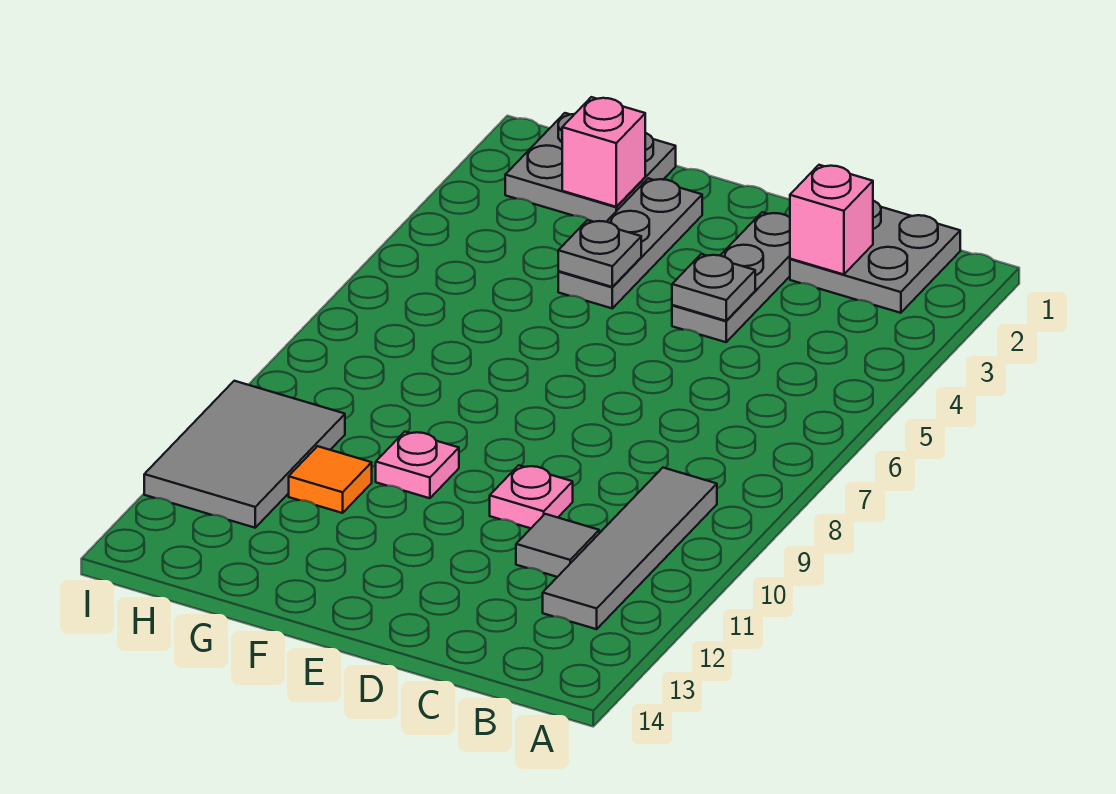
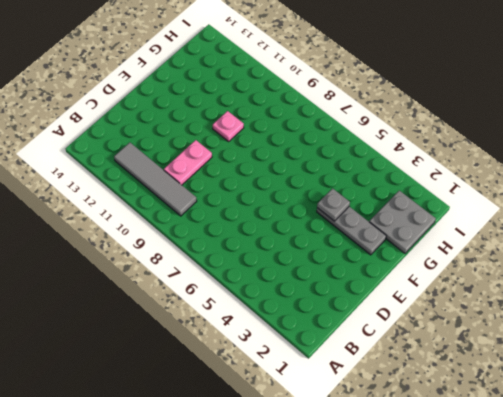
pink 1x2 plate [164,140,212,185] -> pink 1x1 plate [490,465,573,528]
none -> grey 2x2 plate [790,201,960,313]
none -> grey 1x1 tile [516,514,599,577]
none -> grey 1x3 plate [672,212,790,342]

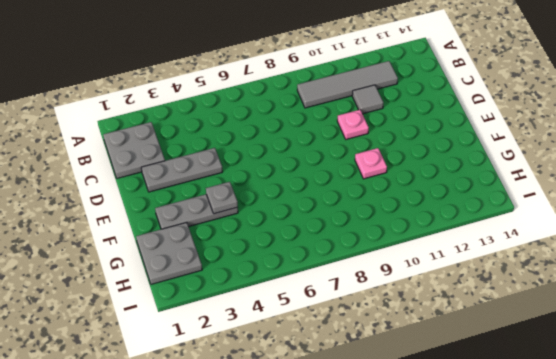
none -> orange 1x1 tile [289,446,372,513]
none -> grey 2x3 tile [144,381,345,528]
none -> pink 1x1 brick [790,165,873,274]

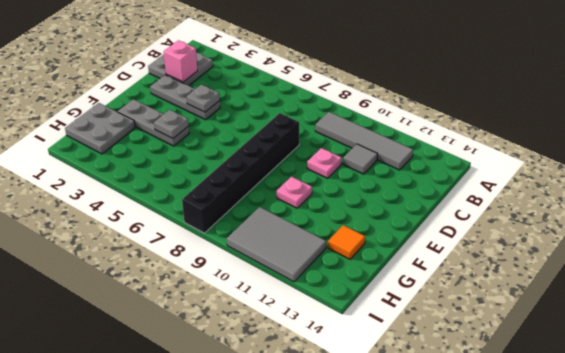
black 1x6 brick [182,113,299,233] -> none
orange 1x1 tile [328,225,365,259] -> orange 1x1 tile moved to [289,446,372,513]
none -> pink 1x1 brick [562,97,645,207]

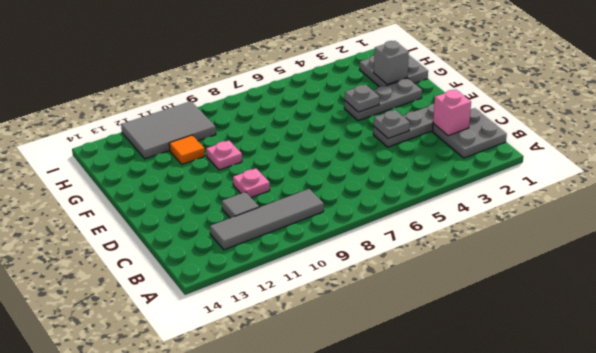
grey 1x1 brick [374,41,409,84] -> pink 1x1 brick [562,97,645,207]

